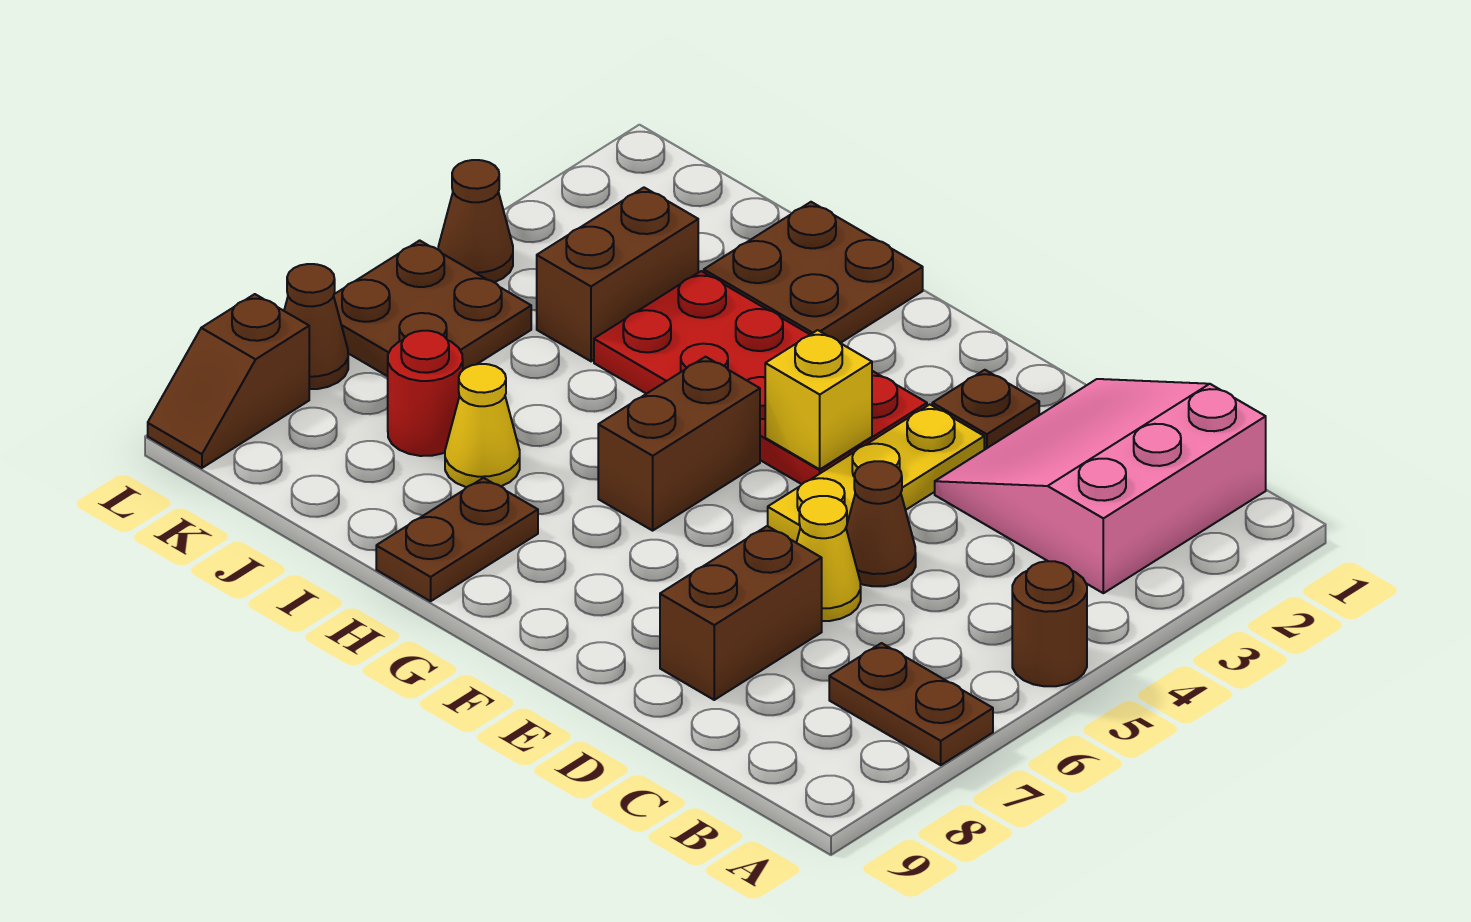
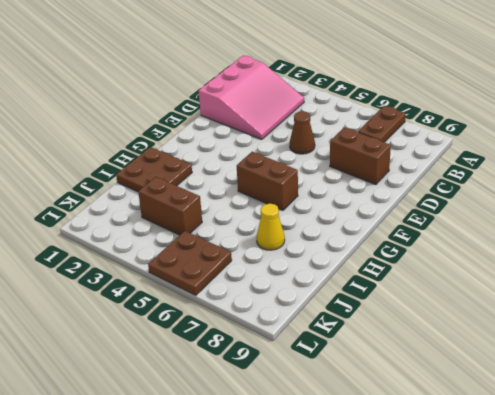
pink 3x3 slope [199,56,304,139] -> pink 3x3 slope turned to [935,379,1266,593]
none -> brown 1x1 round brick [1012,561,1087,686]
none -> yellow 1x1 cone [796,496,861,621]
none -> brown 1x1 plate [932,370,1039,450]

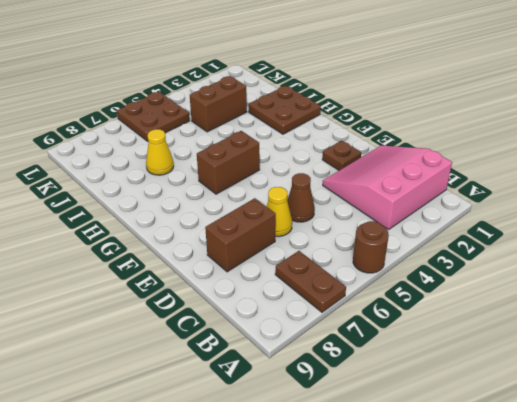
none -> yellow 1x3 plate [768,405,984,542]
none -> red 2x4 plate [594,271,927,484]
none -> brown 1x2 plate [376,478,538,601]

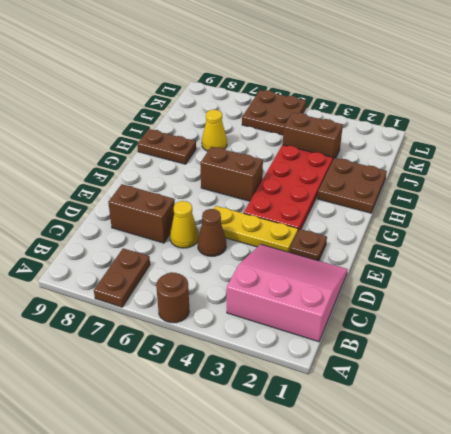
none -> red 1x1 round brick [388,331,463,456]
none -> brown 1x1 cone [438,160,513,282]
none -> brown 1x1 cone [284,264,348,389]

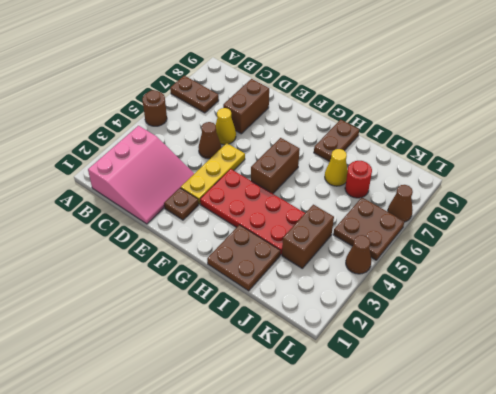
none -> brown 1x2 slope [148,294,309,468]
none -> yellow 1x1 brick [765,330,872,469]

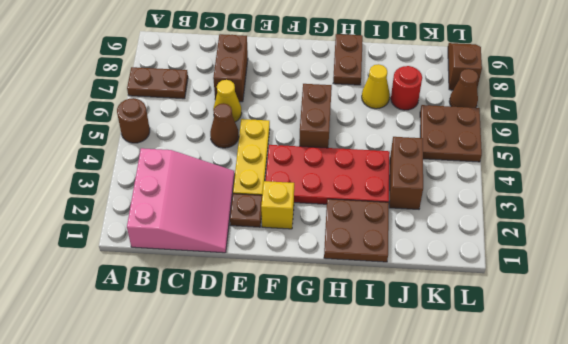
yellow 1x1 brick [261,181,294,229] -> yellow 1x1 brick moved to [765,330,872,469]
none -> brown 1x1 cone [438,160,513,282]

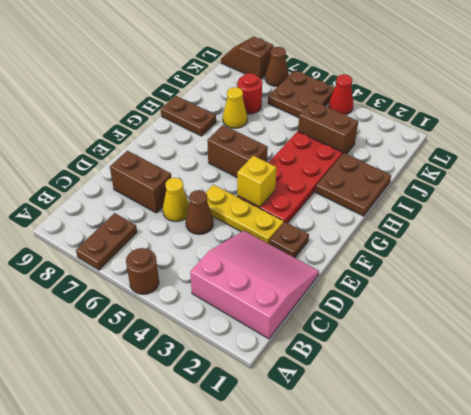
red 1x1 cone [329,74,353,114] -> brown 1x1 cone [438,160,513,282]

